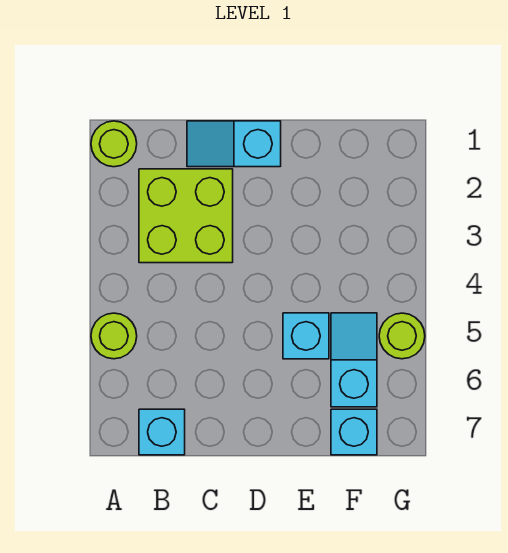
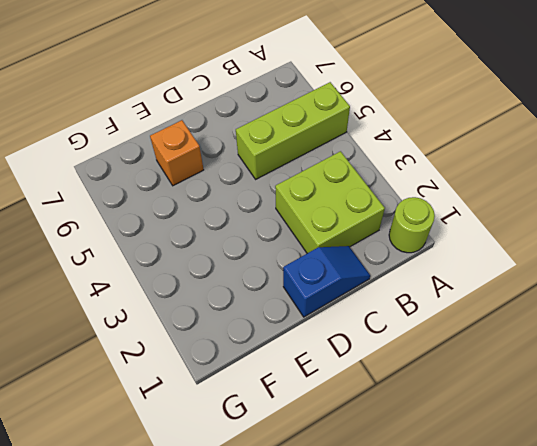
lime 1x3 brick [236,82,350,179] -> lime 1x1 round brick [91,313,137,359]
blue 1x2 slope [283,246,370,317] -> cyan 1x2 slope [187,121,281,167]
orange 1x1 brick [150,120,204,186] -> none
none -> cyan 1x1 brick [139,409,185,455]
none -> cyan 1x1 brick [283,313,329,359]

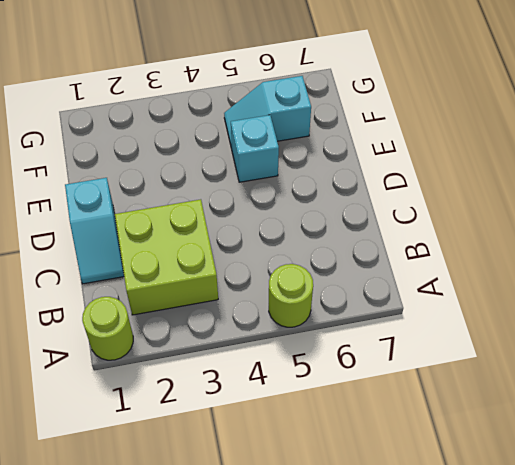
none -> cyan 1x1 brick [139,409,185,455]
none -> cyan 1x1 brick [331,409,377,455]

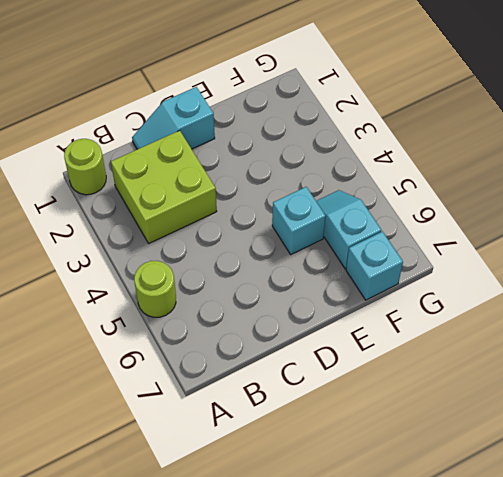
none -> cyan 1x1 brick [139,409,185,455]
none -> lime 1x1 round brick [379,313,425,359]

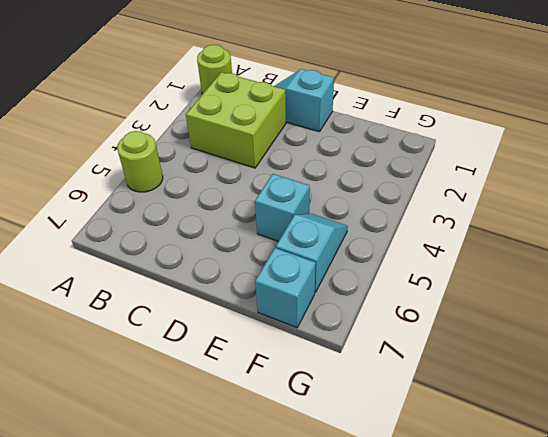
none -> cyan 1x1 brick [139,409,185,455]
none -> lime 1x1 round brick [379,313,425,359]

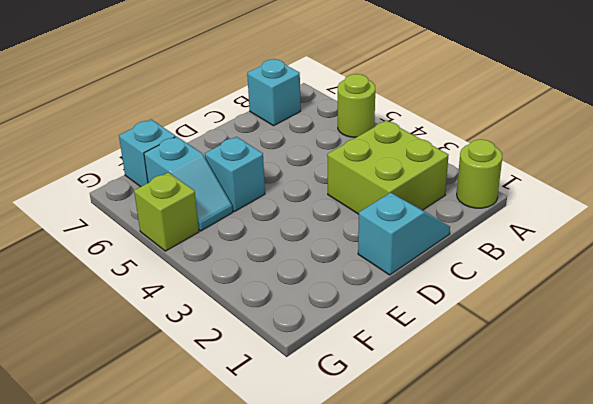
lime 1x1 brick [134,172,199,251] -> lime 1x1 round brick [379,313,425,359]

